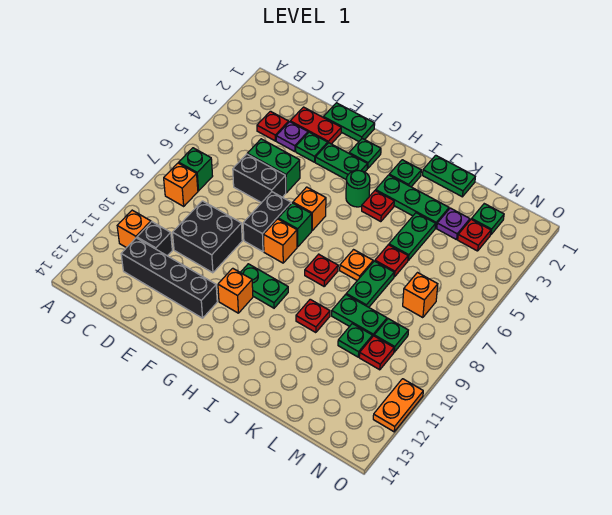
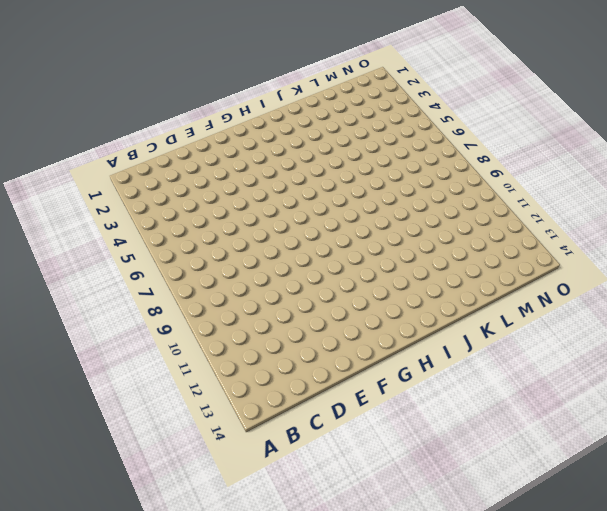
none -> green 1x1 brick [179,148,213,191]
none -> orange 1x1 brick [164,163,198,206]
none -> orange 1x1 brick [117,210,151,248]
none -> red 1x1 plate [257,111,289,141]

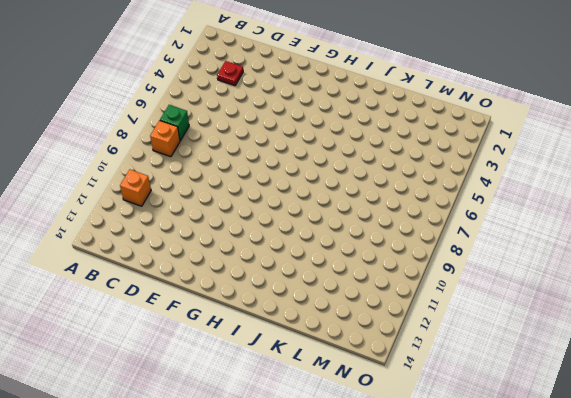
none -> black 1x1 brick [137,222,172,256]
none -> black 1x4 brick [121,238,217,318]
none -> red 1x2 plate [290,107,341,144]
none -> purple 1x1 plate [276,122,308,152]

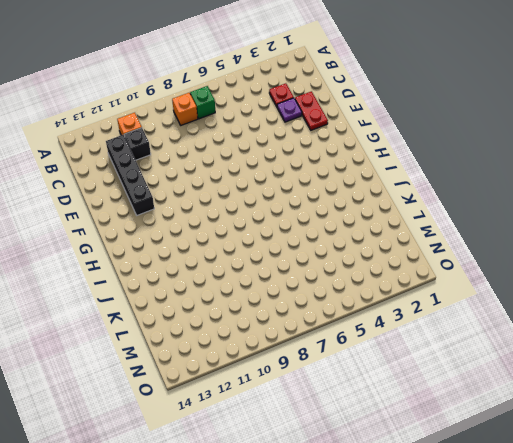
none -> green 1x2 brick [247,139,300,193]
none -> black 1x2 brick [233,154,286,203]
none -> black 2x2 brick [173,201,242,273]
none -> green 1x2 plate [323,103,375,141]

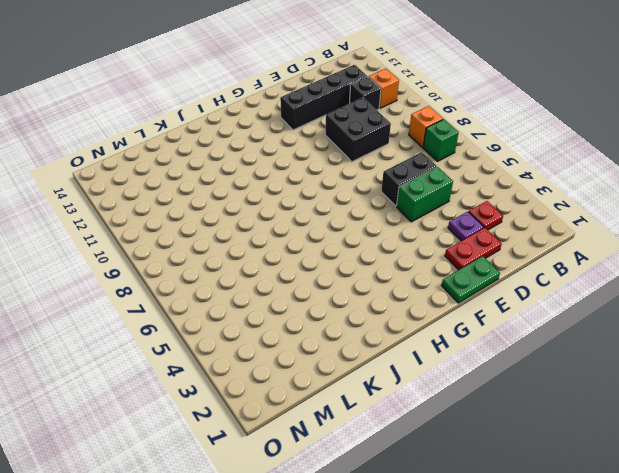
none -> green 1x1 plate [296,132,328,162]
none -> green 1x2 plate [315,143,367,179]
none -> black 1x2 brick [243,192,291,252]
none -> green 1x1 plate [349,138,381,169]

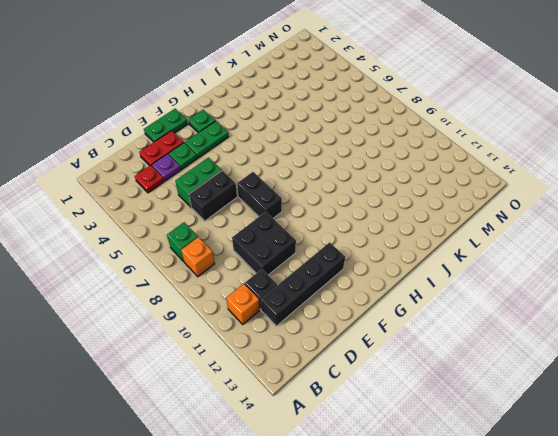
none -> orange 1x1 brick [293,187,326,231]
none -> green 1x1 brick [278,203,312,247]
none -> orange 1x1 brick [263,219,297,263]
none -> green 1x2 plate [240,264,288,308]

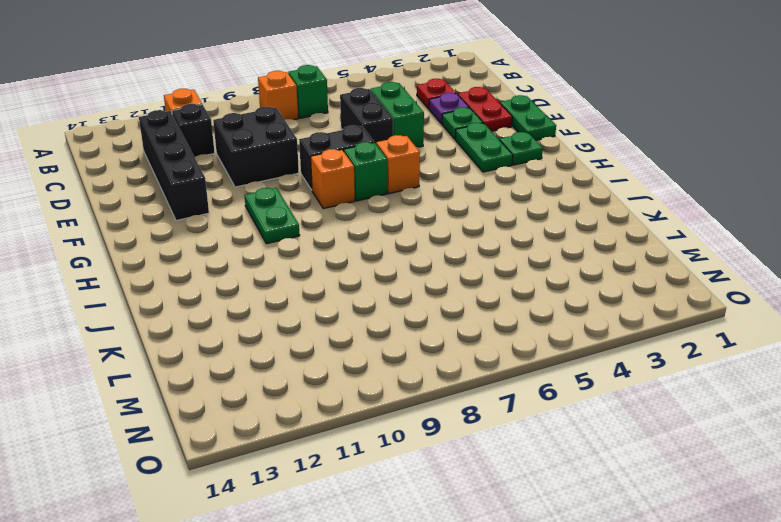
none -> orange 1x1 brick [218,268,253,313]
none -> green 1x1 round brick [346,170,370,207]
none -> green 1x1 plate [389,160,421,187]
none -> green 1x3 plate [376,175,449,228]

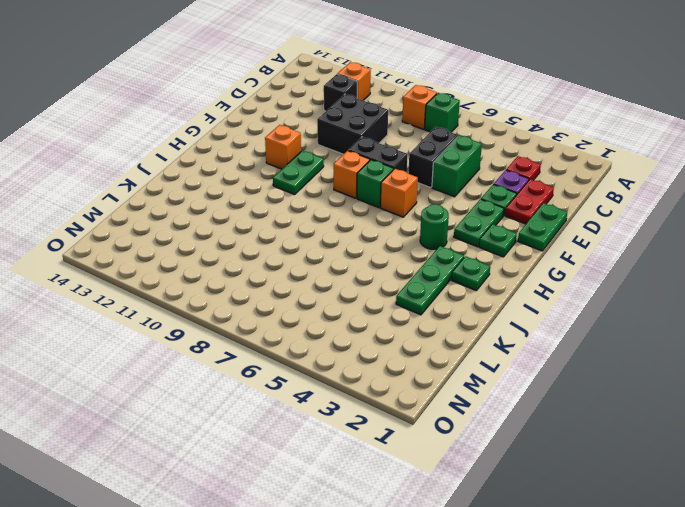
none -> black 1x4 brick [121,238,217,318]
none -> red 1x1 plate [362,190,394,222]
none -> red 1x1 plate [305,254,338,286]
none -> green 1x2 plate [423,155,475,197]

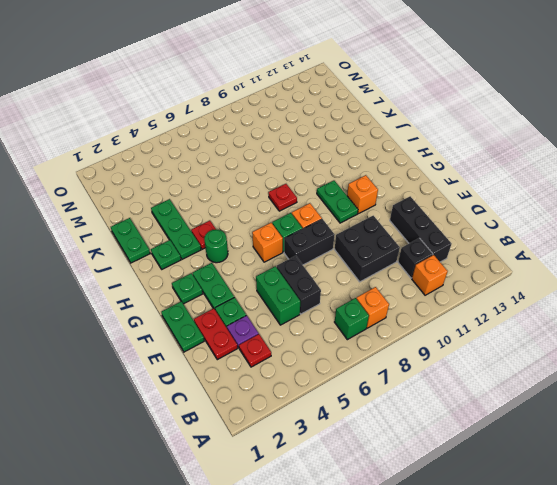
black 1x3 brick [390,196,452,262] -> black 1x4 brick [121,238,217,318]
none -> orange 1x1 plate [340,250,373,280]
none -> red 1x1 plate [296,299,330,333]
none -> green 1x2 plate [389,213,436,260]
none -> red 1x1 plate [375,245,408,277]

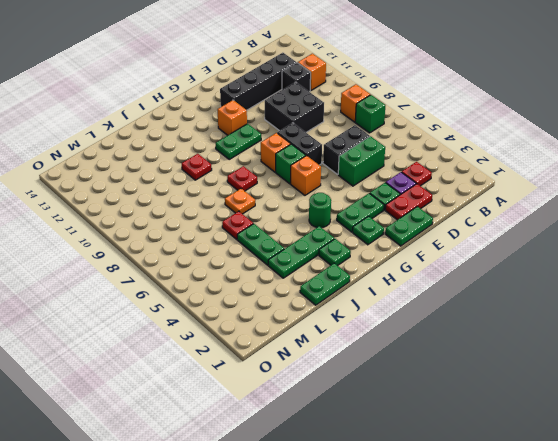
none -> red 1x1 plate [362,190,394,222]
none -> green 1x2 plate [346,261,394,307]
none -> green 1x2 plate [332,294,387,337]
none -> purple 1x1 plate [437,208,470,240]

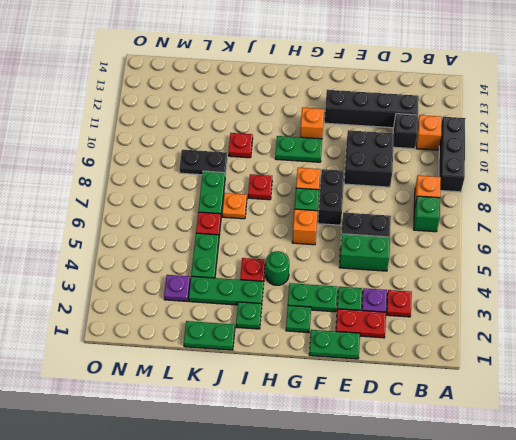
black 1x3 brick [439,117,465,192] -> none
black 1x2 plate [179,150,227,176] -> green 1x2 plate [332,294,387,337]
none -> green 1x1 plate [338,324,373,357]
none -> green 1x1 plate [472,204,504,235]
none -> red 1x1 plate [458,219,491,251]
none -> orange 1x1 brick [403,273,438,318]

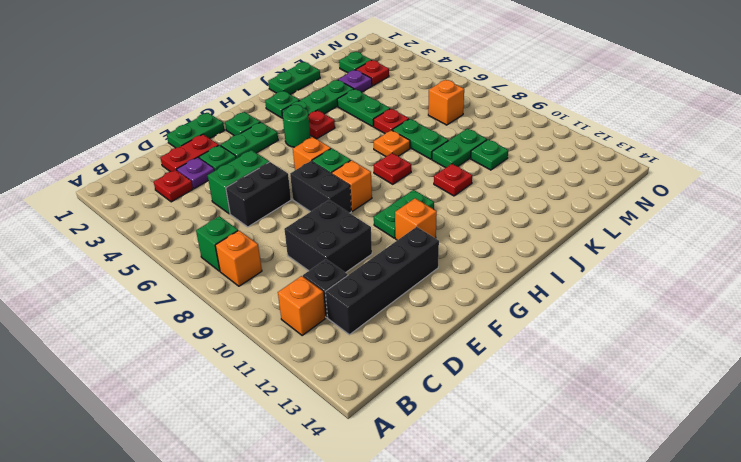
none -> green 1x1 plate [374,319,408,352]
none -> red 1x1 plate [359,336,394,370]
none -> orange 1x2 plate [373,379,423,432]

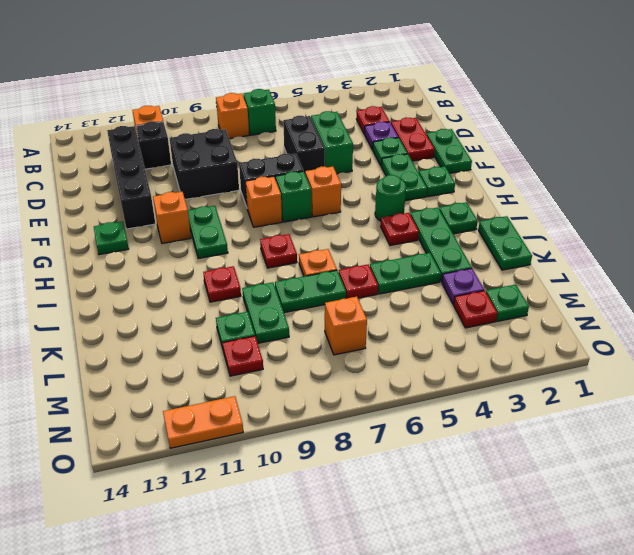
green 1x1 plate [94,221,129,255] -> green 1x1 plate moved to [374,319,408,352]

